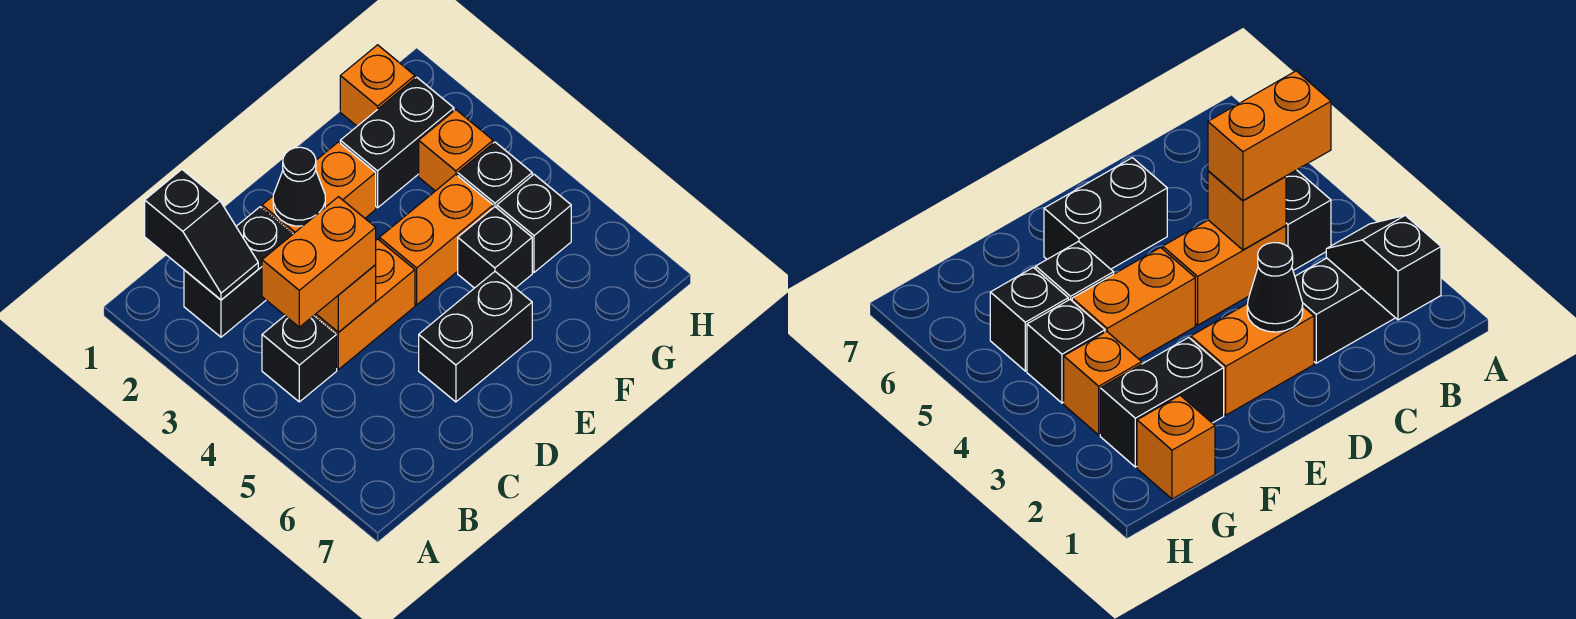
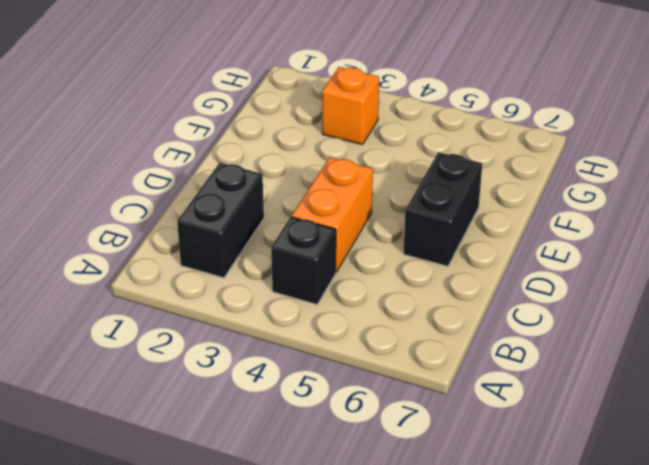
none -> orange 1x2 brick [262,142,376,234]
none -> orange 1x2 brick [379,174,493,305]
none -> black 1x2 brick [340,77,454,208]

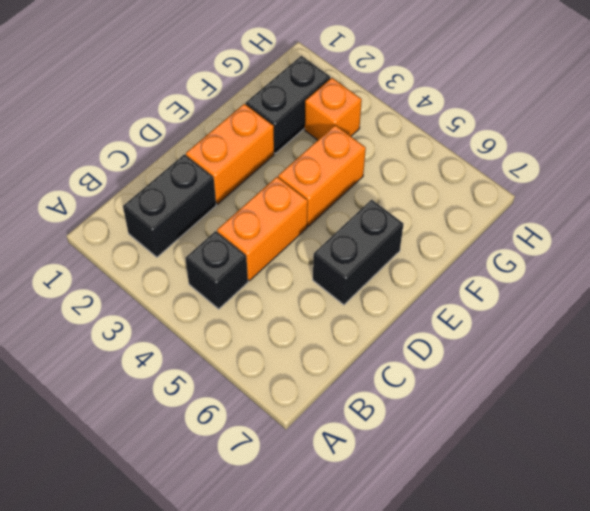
none -> black 1x1 brick [458,207,532,288]
none -> orange 1x1 brick [340,45,415,126]
none -> black 1x1 brick [458,142,532,208]

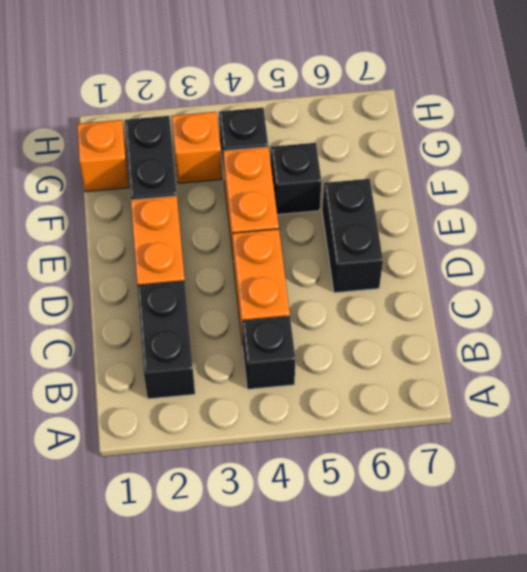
none -> black 1x1 brick [497,174,571,272]
none -> black 1x2 slope [145,170,258,300]
none -> orange 1x1 brick [316,265,376,332]

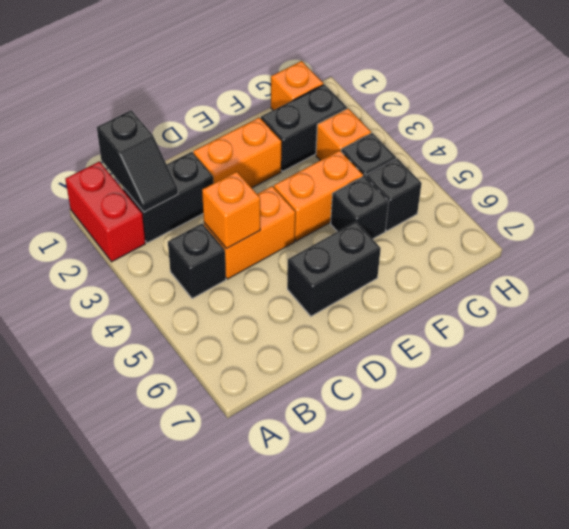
red 1x2 brick [65,162,145,262] -> none
none -> black 1x1 cone [273,147,325,226]
none -> orange 1x2 brick [262,197,376,327]

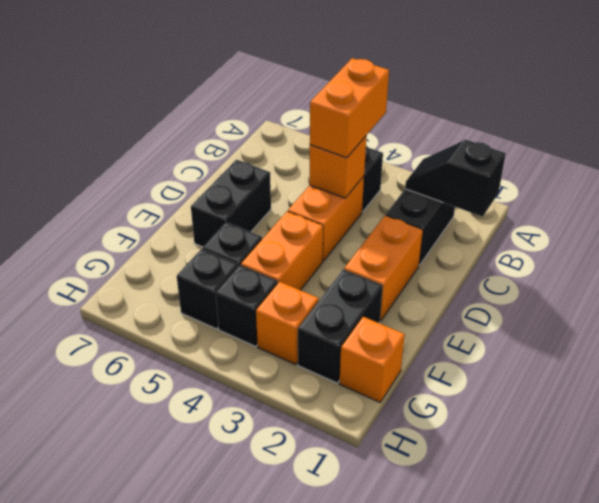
none -> black 1x1 cone [273,147,325,226]

